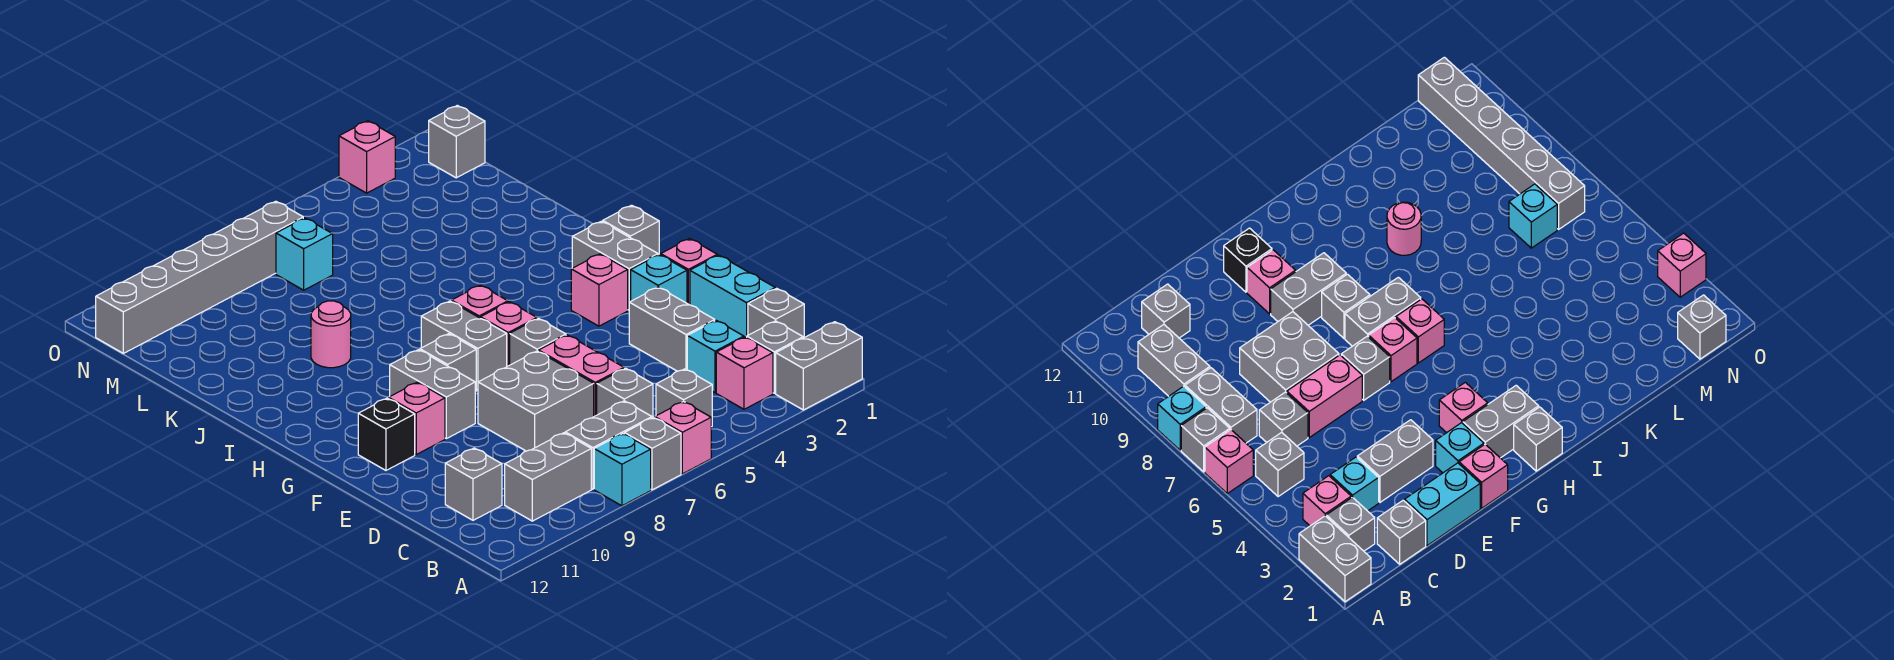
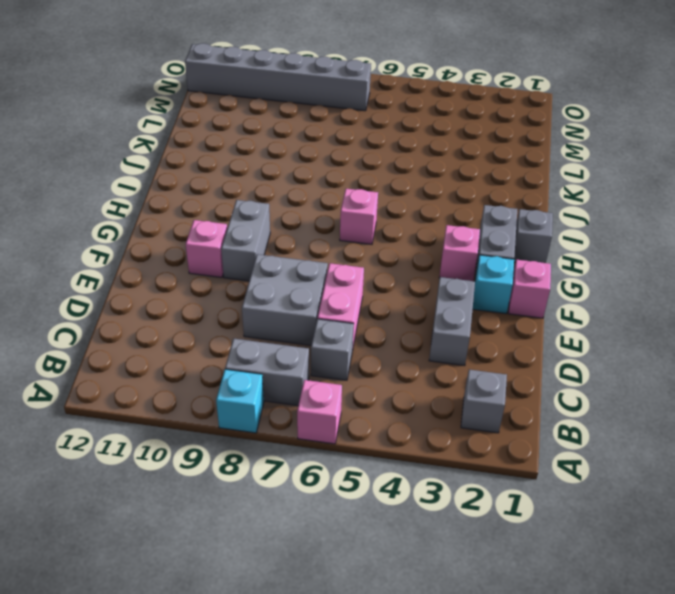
none -> grey 1x2 brick [776,322,862,410]
none -> grey 1x1 brick [624,418,681,490]
none -> pink 1x1 brick [716,337,773,409]
none -> grey 1x1 brick [656,369,712,427]

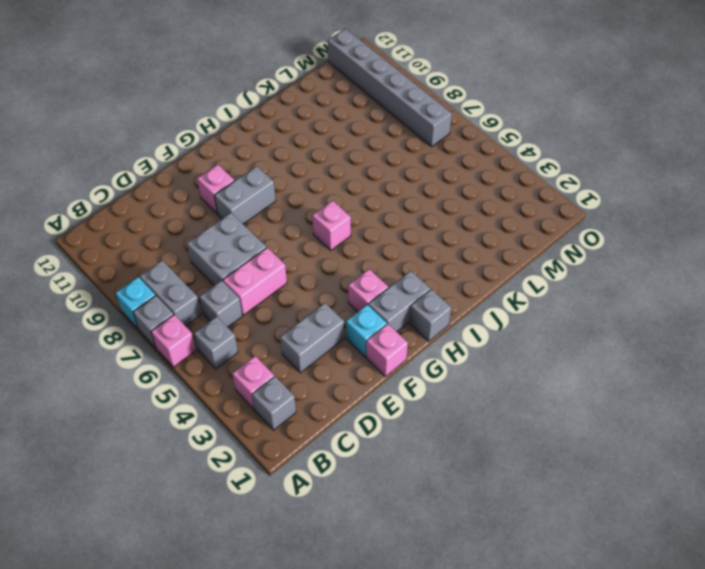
none -> grey 1x2 brick [776,322,862,410]
none -> grey 1x2 brick [505,433,591,521]
none -> grey 1x1 brick [748,288,804,338]
none -> cyan 1x1 brick [687,320,744,393]

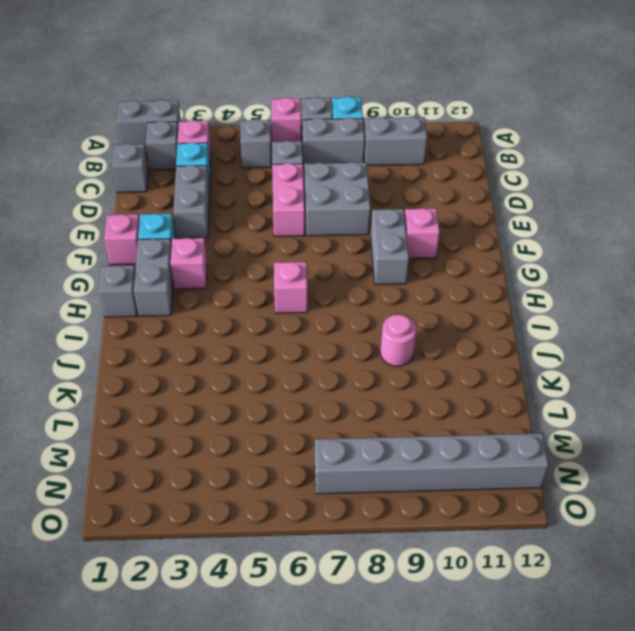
none -> grey 1x1 brick [445,448,502,520]
none -> cyan 1x2 brick [690,255,775,337]
none -> grey 1x1 brick [510,318,566,365]
none -> black 1x1 brick [358,398,415,470]

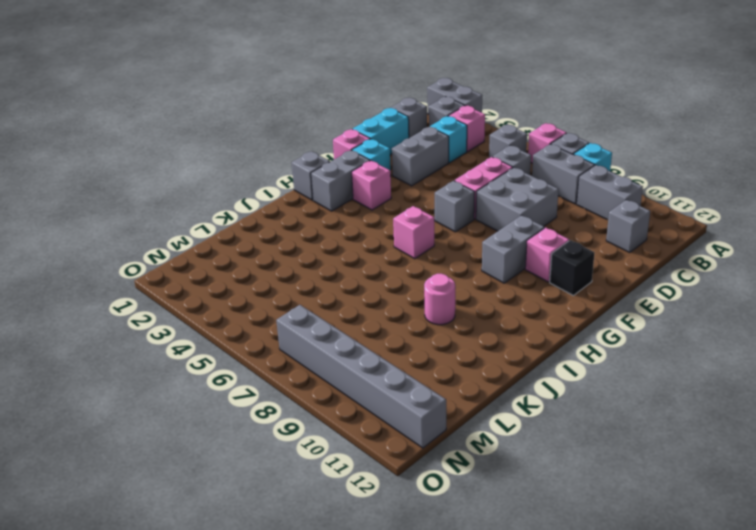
none -> pink 1x1 brick [481,302,537,367]
none -> grey 1x2 brick [421,301,507,390]
none -> grey 1x1 brick [420,334,476,392]
none -> cyan 1x1 brick [276,218,333,290]

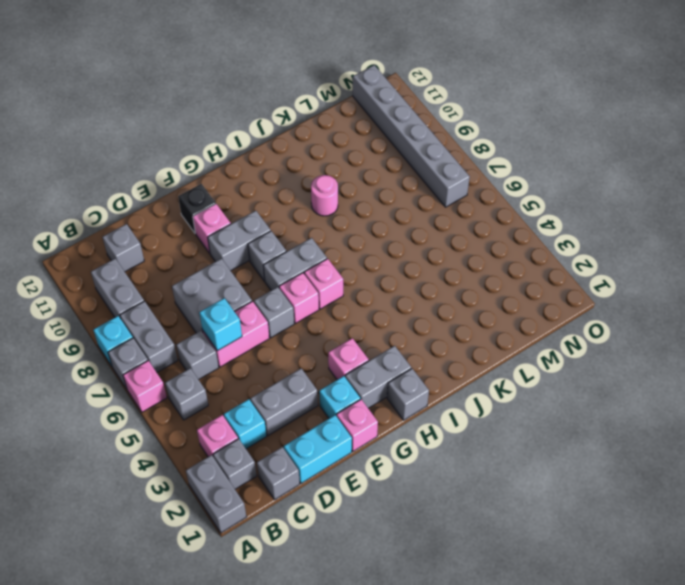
cyan 1x1 brick [199,298,242,351] -> cyan 1x1 brick moved to [276,218,333,290]
none -> grey 1x1 brick [429,105,485,178]
none -> pink 1x1 brick [339,121,395,193]

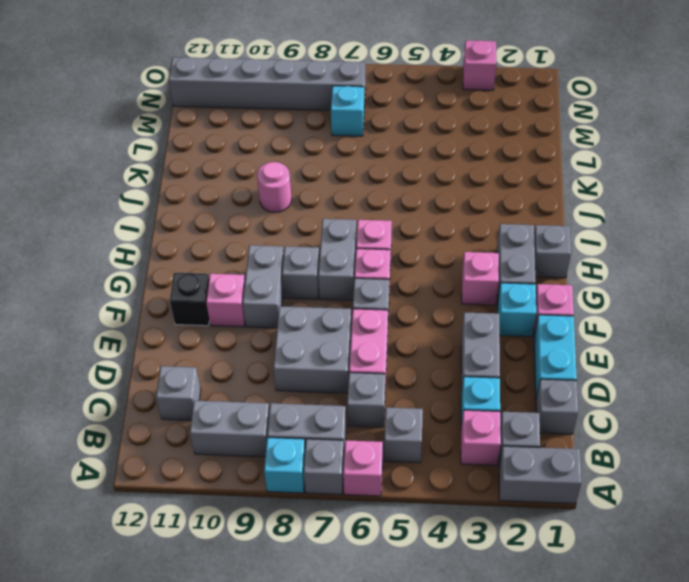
none -> grey 1x1 brick [429,105,485,178]

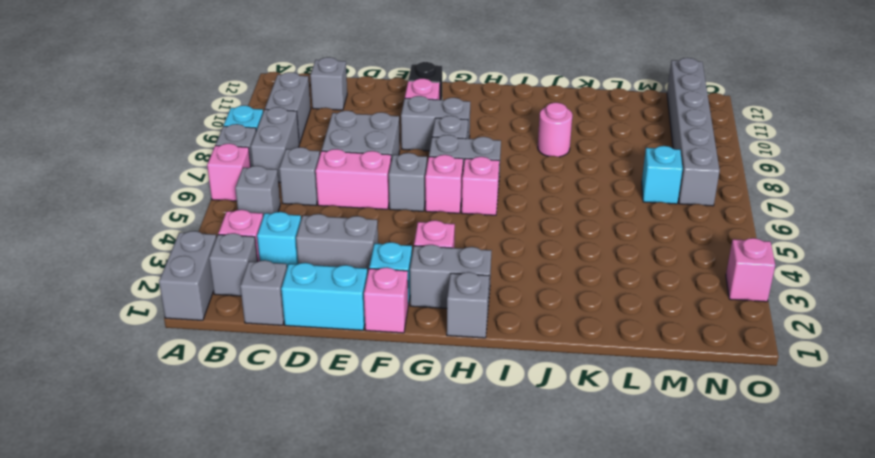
none -> grey 1x1 brick [429,105,485,178]

